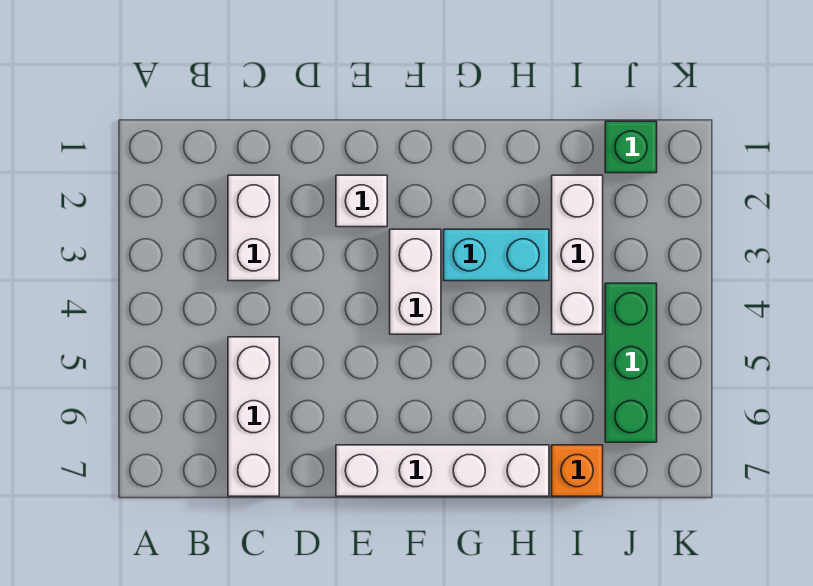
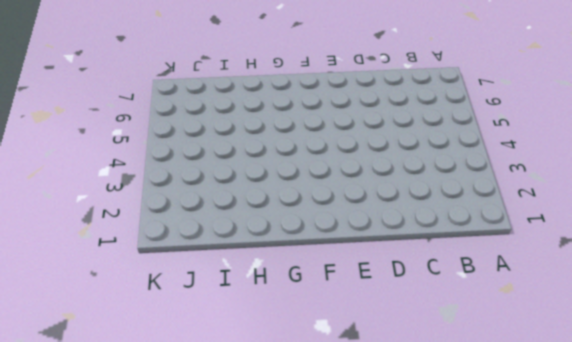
none -> white 1x2 brick [228,175,279,281]
none -> white 1x3 brick [228,337,279,496]

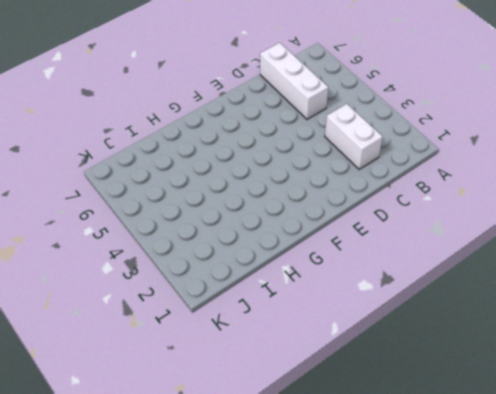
none -> white 1x1 brick [336,175,387,227]
none -> white 1x4 brick [336,445,549,496]

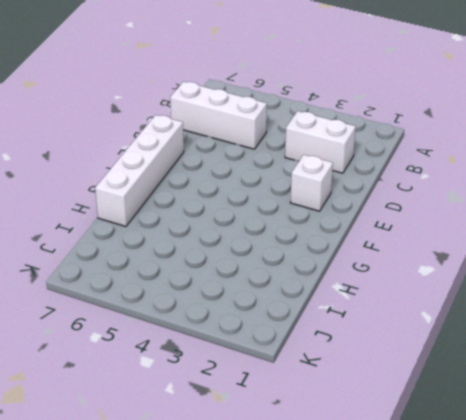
none -> white 1x2 brick [390,229,441,334]
none -> cyan 1x2 brick [444,229,549,281]

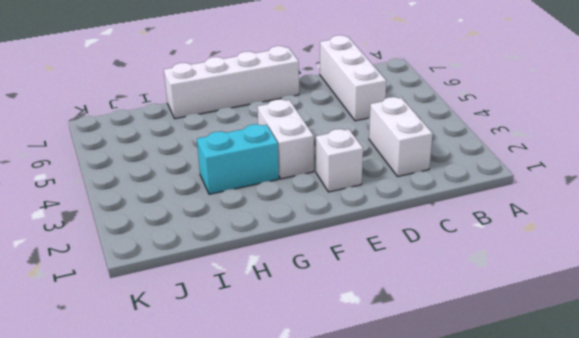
none -> white 1x3 brick [552,175,603,334]
none -> orange 1x1 brick [552,445,603,496]

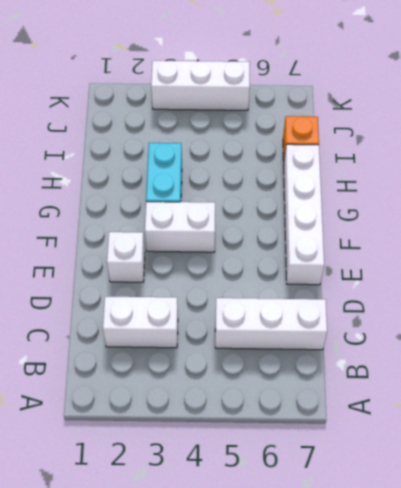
white 1x3 brick [151,61,250,110] -> white 1x3 brick moved to [552,175,603,334]
none -> green 1x1 brick [605,121,657,173]
none -> green 1x3 brick [605,283,657,442]

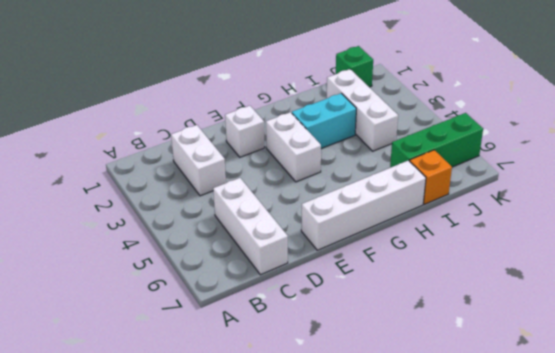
green 1x3 brick [390,113,483,168] -> green 1x3 brick turned to [605,283,657,442]

